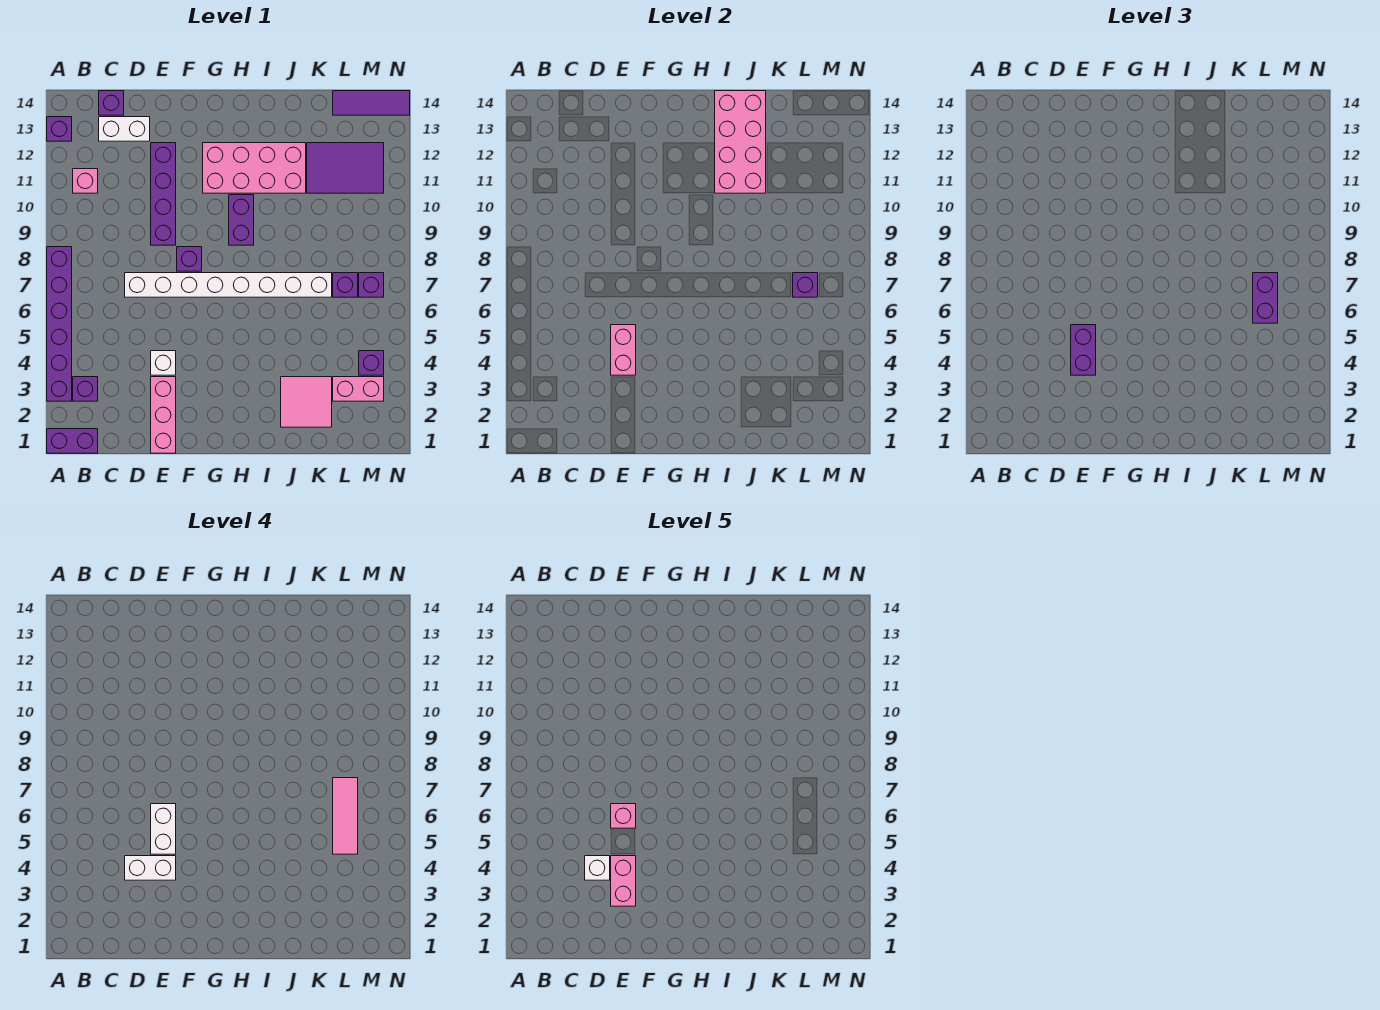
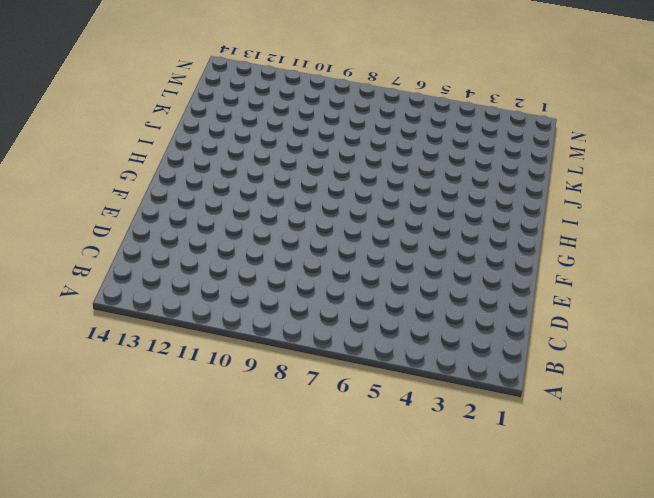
none -> purple 1x2 brick [47,429,98,453]
none -> purple 1x6 brick [47,247,72,401]
none -> purple 1x1 brick [47,117,72,141]
none -> purple 1x1 brick [73,377,98,401]

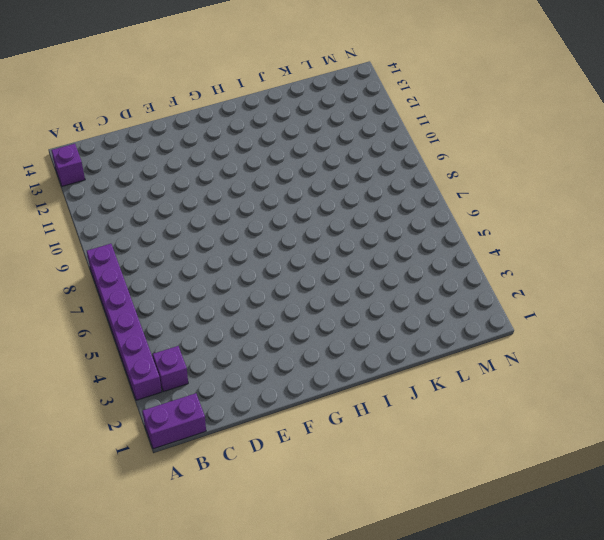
none -> pink 1x1 brick [73,169,98,193]
none -> white 1x2 brick [99,117,150,141]
none -> purple 1x1 brick [99,91,124,115]
none -> white 1x8 brick [125,273,332,297]

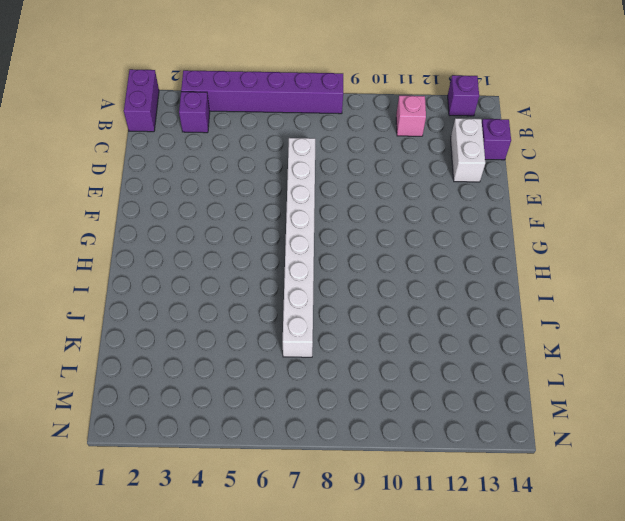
none -> pink 1x3 brick [151,377,176,453]
none -> white 1x1 brick [151,351,176,375]
none -> purple 1x4 brick [151,143,176,245]
none -> purple 1x1 brick [177,247,202,271]

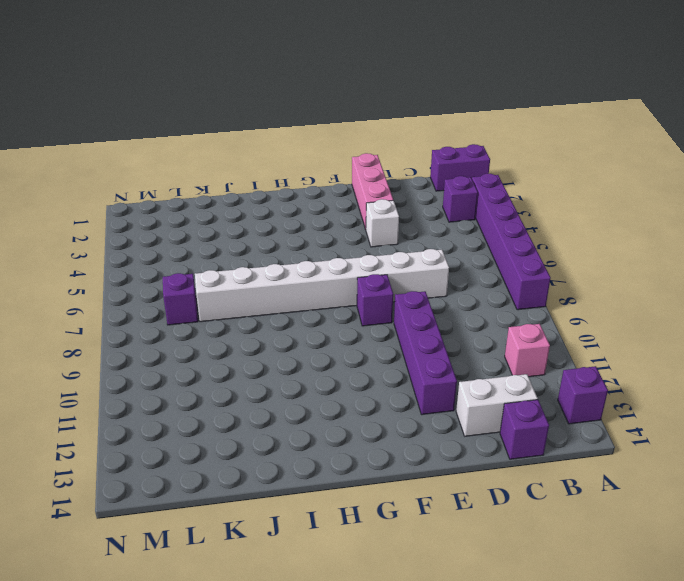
none -> pink 2x4 brick [203,143,306,193]
none -> purple 1x2 brick [229,195,254,245]
none -> pink 2x2 tile [281,377,332,427]
none -> purple 2x3 tile [307,143,384,193]

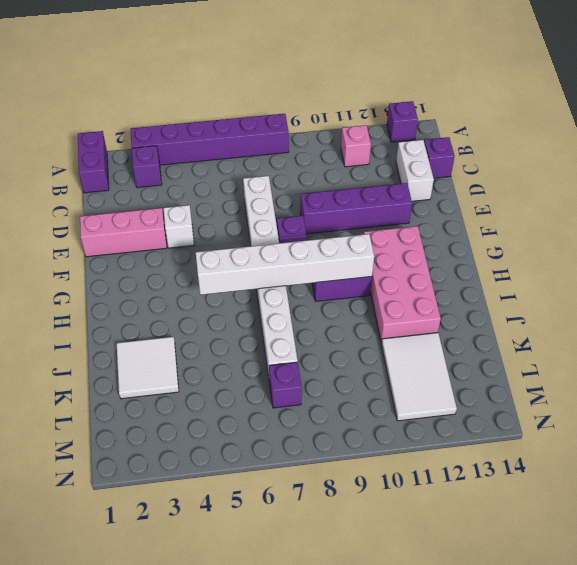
white 1x6 brick [196,234,374,295] -> none
white 2x2 tile [117,337,179,399] -> pink 2x2 tile [281,377,332,427]
white 2x3 tile [381,333,457,421] -> purple 2x3 tile [307,143,384,193]
none -> pink 1x2 brick [333,377,384,401]
none -> purple 1x3 tile [333,91,410,115]
none -> purple 1x1 brick [359,351,384,375]
none -> purple 1x1 brick [359,273,384,297]

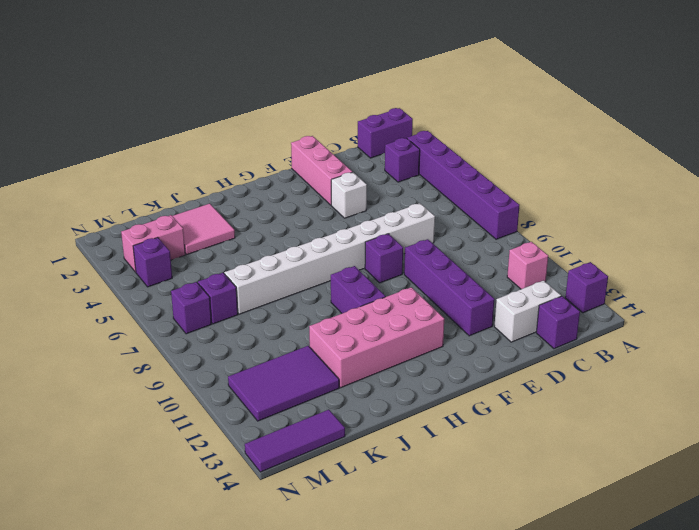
none -> pink 1x2 brick [611,325,636,375]
none -> pink 2x4 brick [715,91,766,193]
none -> purple 1x1 brick [793,273,818,297]
none -> purple 1x2 brick [1071,325,1096,375]

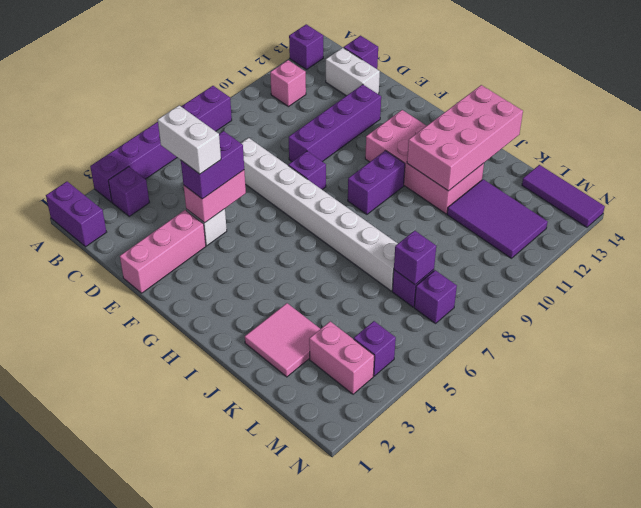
none -> purple 1x2 brick [1253,273,1278,323]
none -> white 1x2 brick [151,804,176,854]
none -> pink 1x3 tile [333,778,358,854]
none -> white 1x1 brick [585,856,610,880]

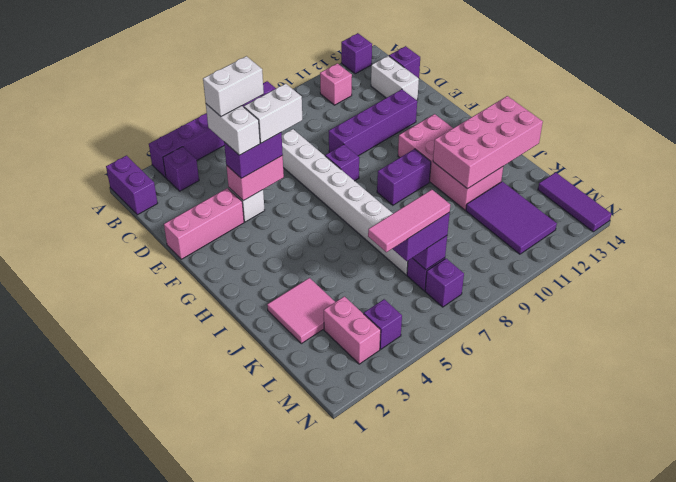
white 1x2 brick [203,56,264,116] -> white 1x1 brick [585,856,610,880]
none -> pink 1x2 brick [611,856,636,906]
none -> pink 1x1 brick [611,804,636,828]

